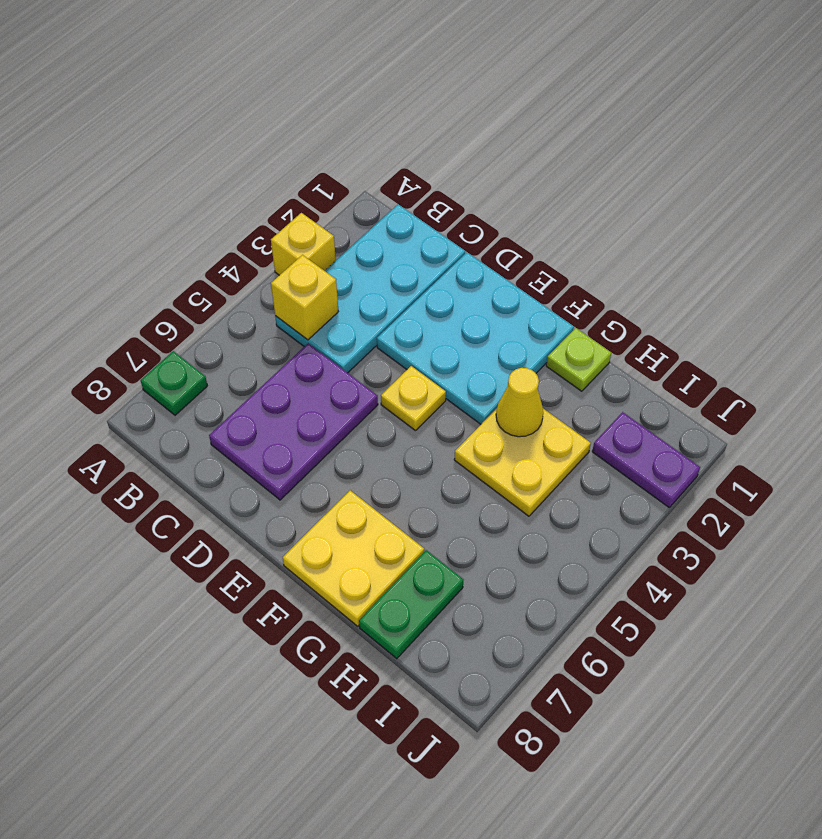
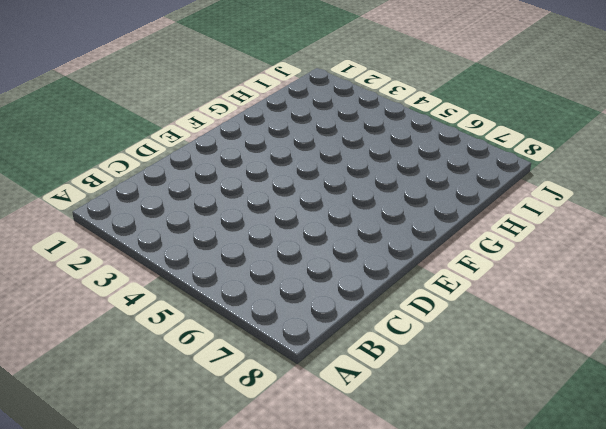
none -> yellow 1x1 brick [271,213,336,275]
none -> green 1x1 plate [141,351,207,415]
none -> cyan 2x4 plate [275,204,465,373]

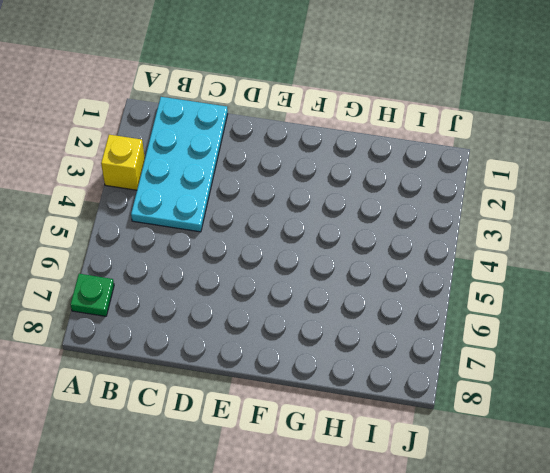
none -> purple 2x3 plate [209,343,378,500]
none -> cyan 3x3 plate [377,252,574,424]
none -> yellow 1x1 plate [381,366,446,431]

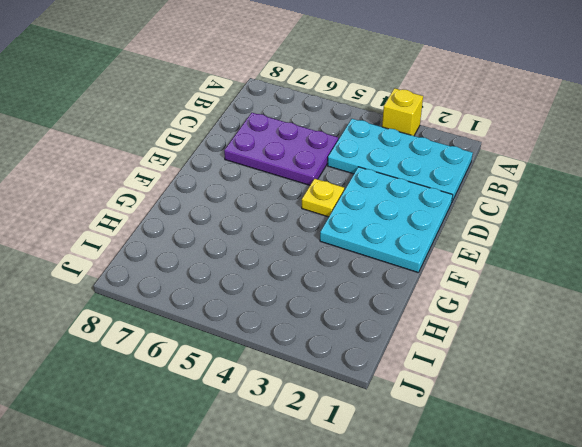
none -> green 1x1 plate [141,351,207,415]
none -> yellow 2x2 plate [283,490,424,626]
none -> lime 1x1 plate [546,328,611,391]

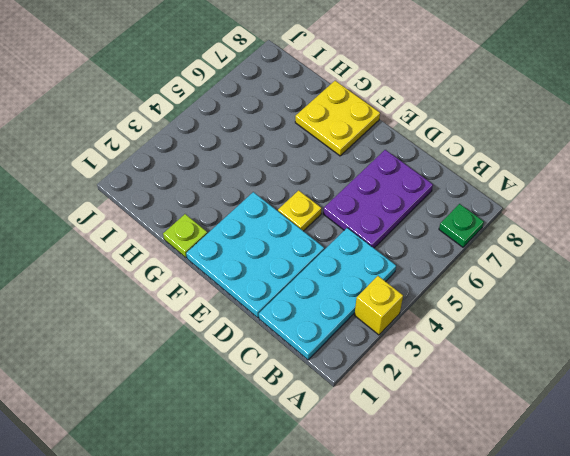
none -> yellow 2x2 plate [454,409,591,516]
none -> green 1x2 plate [359,550,464,659]
none -> purple 1x2 plate [592,412,700,508]

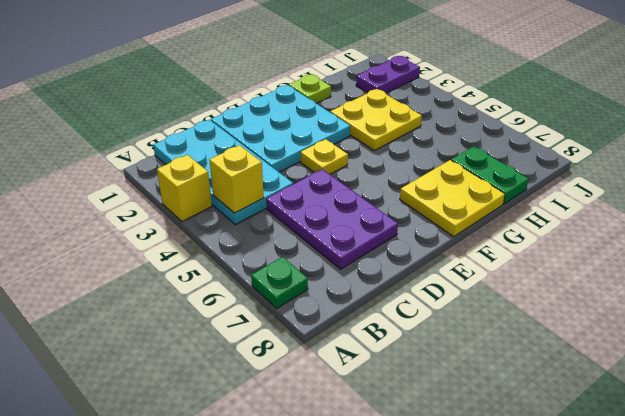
none -> yellow 1x1 cone [496,368,543,437]

